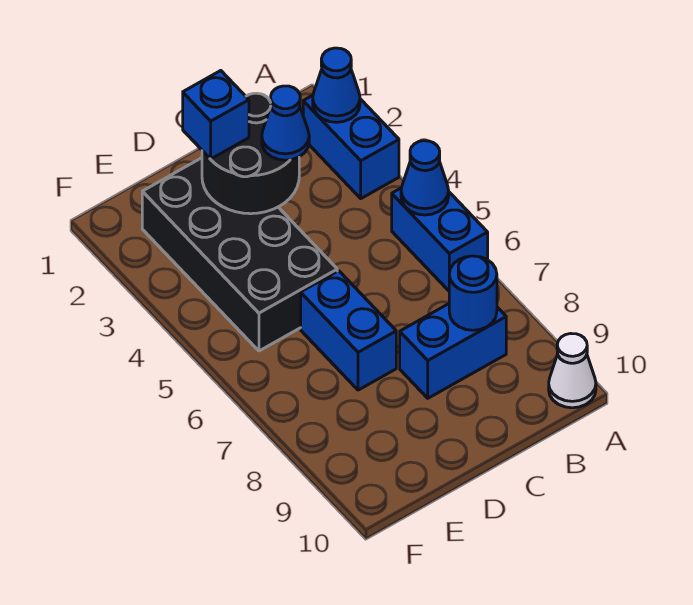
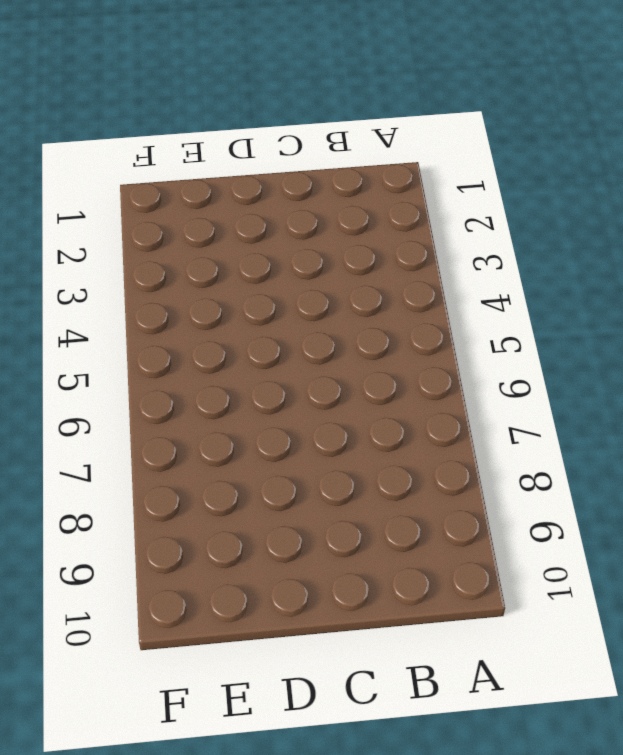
none -> blue 1x2 brick [303,95,399,198]
none -> blue 1x2 brick [392,188,488,291]
none -> white 1x1 cone [549,334,596,408]

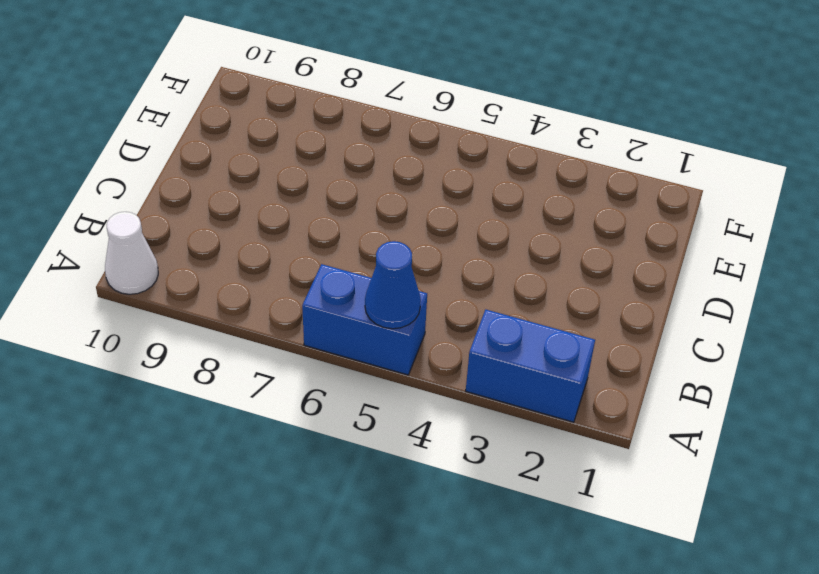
none -> blue 1x2 brick [400,304,506,398]
none -> black 2x4 brick [142,158,337,351]
none -> blue 1x2 brick [301,271,396,390]

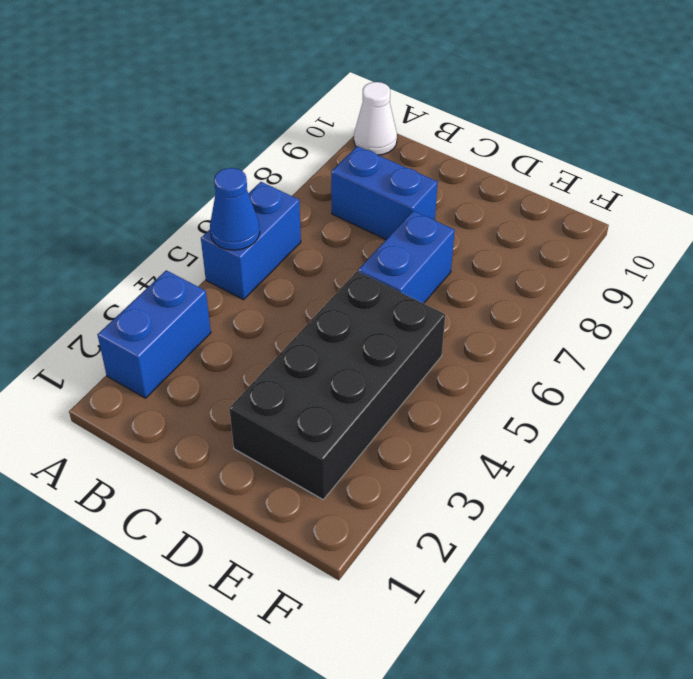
none -> blue 1x1 cone [313,48,360,122]
none -> blue 1x1 round brick [449,256,497,330]
none -> black 2x2 round brick [202,93,299,214]

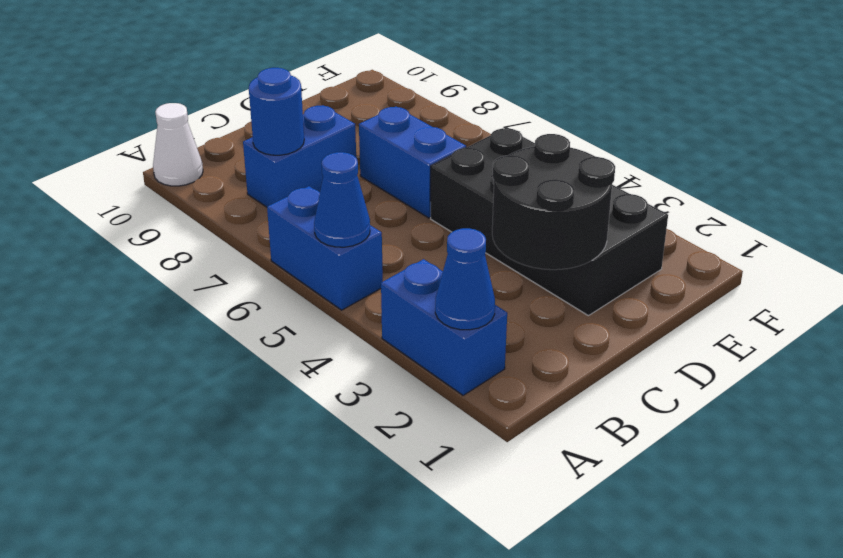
none -> blue 1x1 cone [262,86,309,160]
none -> blue 1x1 brick [183,71,249,159]

